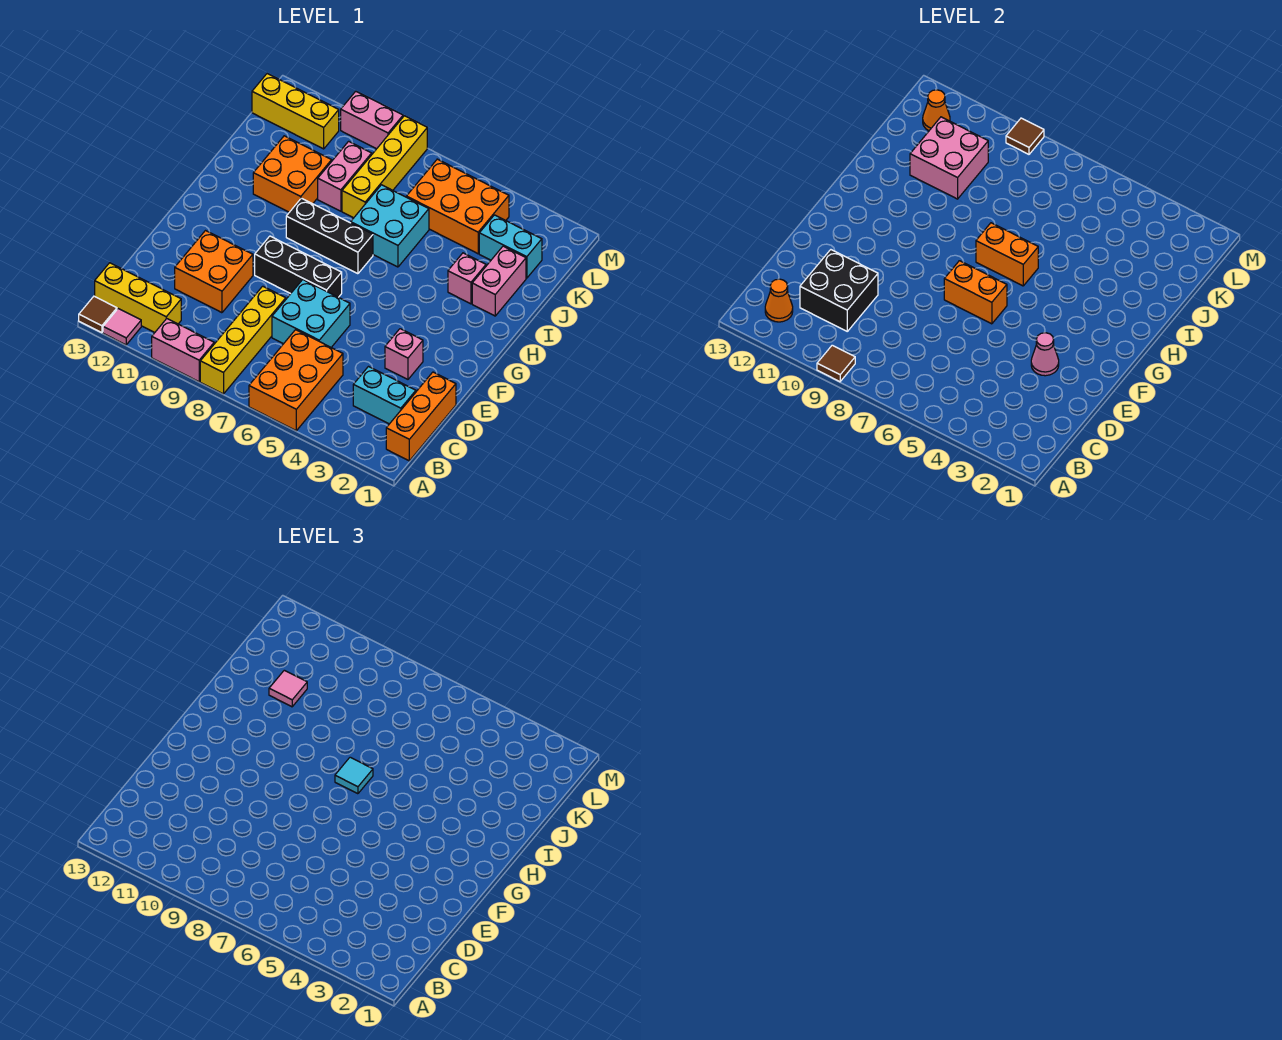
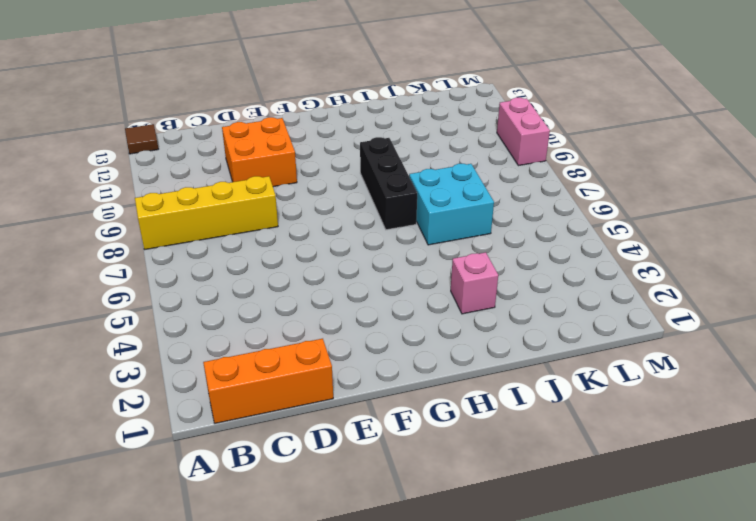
none -> orange 2x3 brick [249,330,343,431]
none -> pink 1x2 brick [152,319,214,382]
none -> pink 1x1 tile [103,309,141,345]
none -> yellow 1x3 brick [95,263,181,332]

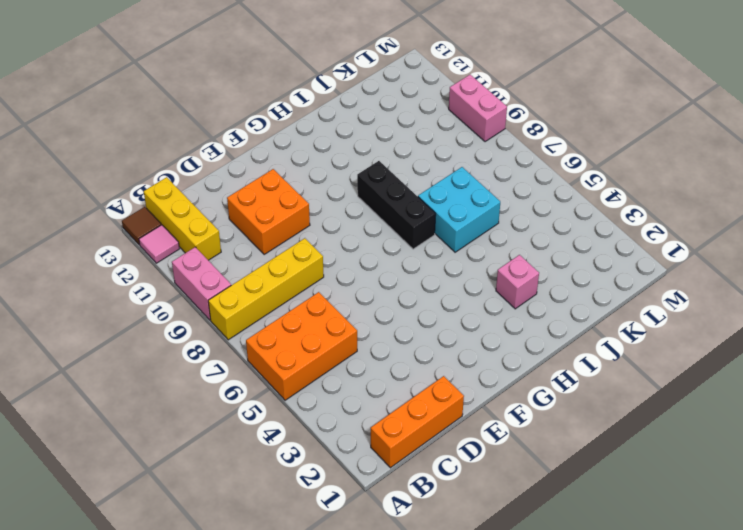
none -> cyan 1x2 brick [353,367,416,424]
none -> cyan 2x2 brick [272,280,350,347]
none -> pink 1x1 brick [385,329,423,379]
none -> black 1x3 brick [255,236,342,297]

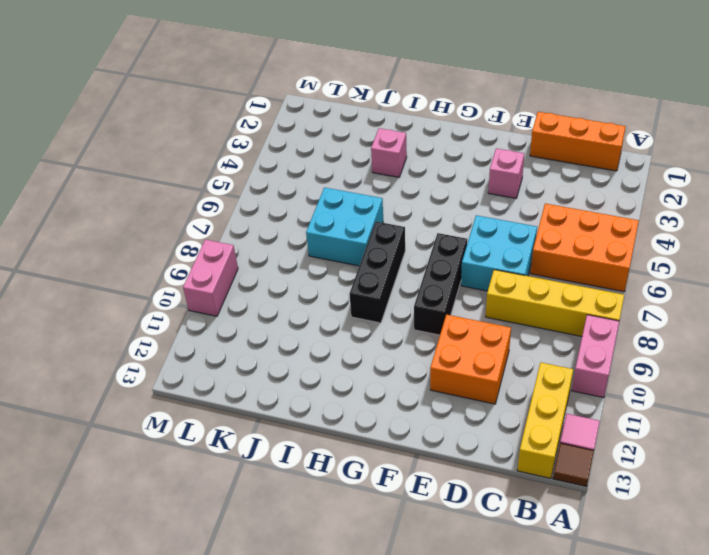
none -> cyan 1x2 brick [353,367,416,424]
none -> pink 1x2 brick [472,246,526,316]
none -> orange 2x2 brick [253,136,332,212]
none -> yellow 1x4 brick [342,116,427,218]

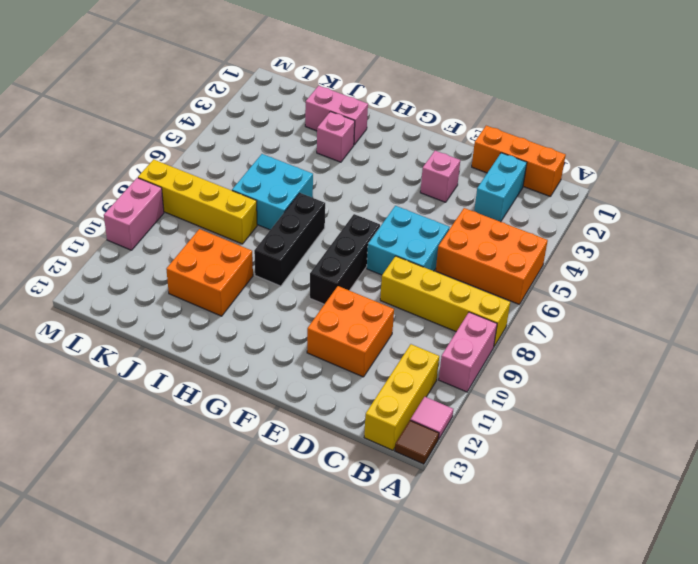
none -> pink 1x2 brick [318,141,372,211]
none -> cyan 1x2 brick [479,215,542,278]
none -> orange 2x3 brick [406,159,509,254]
none -> yellow 1x3 brick [252,74,339,149]

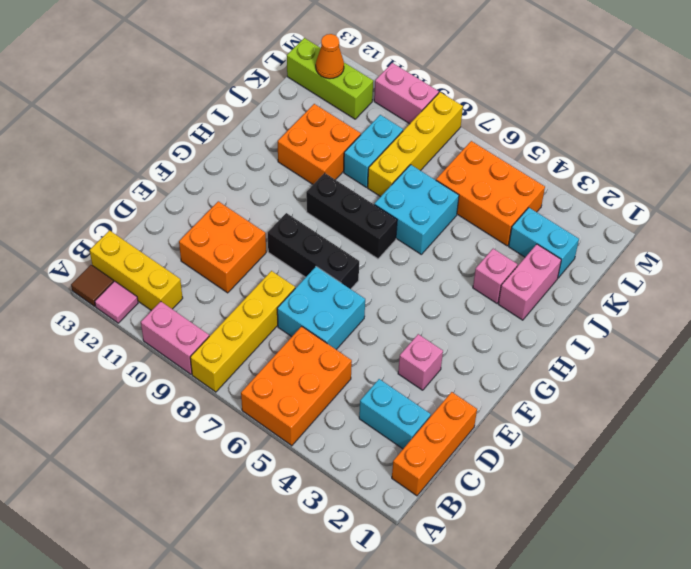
cyan 1x2 brick [344,115,403,187] -> pink 1x2 brick [318,141,372,211]
lime 1x3 brick [287,38,373,119] -> yellow 1x3 brick [252,74,339,149]
none -> brown 1x1 tile [817,345,855,382]
none -> orange 1x1 cone [765,279,793,322]
none -> black 2x2 brick [800,250,878,331]
none -> pink 1x1 cone [1031,333,1059,376]

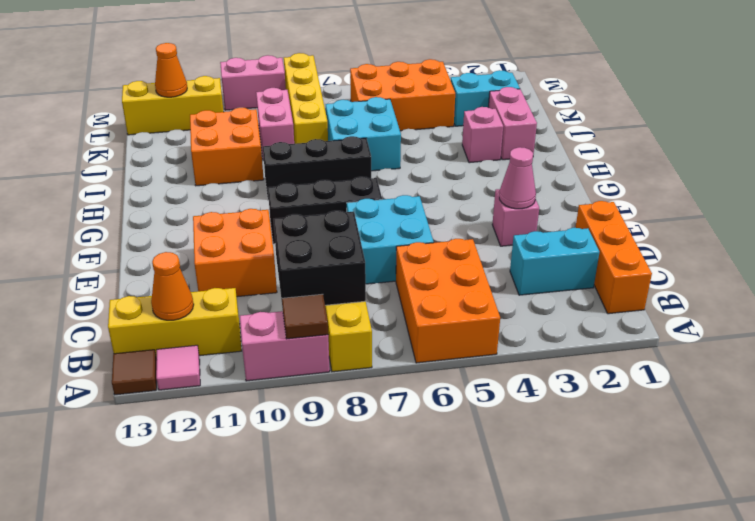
black 2x2 brick [273,211,366,308] -> black 2x2 brick moved to [800,250,878,331]
none -> orange 1x2 brick [944,261,1007,324]
none -> orange 1x2 brick [976,223,1038,286]
none -> pink 2x2 brick [910,117,988,199]
none -> brown 1x1 tile [1006,118,1044,154]

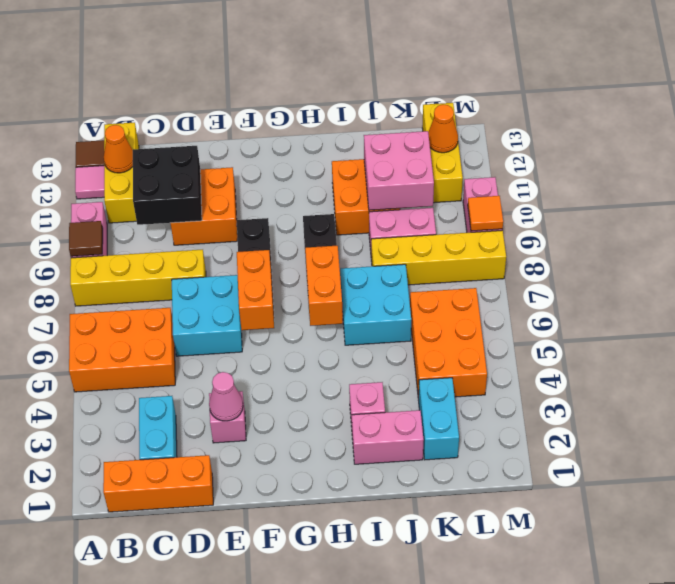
orange 1x1 tile [468,196,503,231] -> brown 1x1 tile [1006,118,1044,154]
none -> cyan 1x1 tile [335,757,373,794]
none -> pink 1x1 tile [269,670,307,707]

